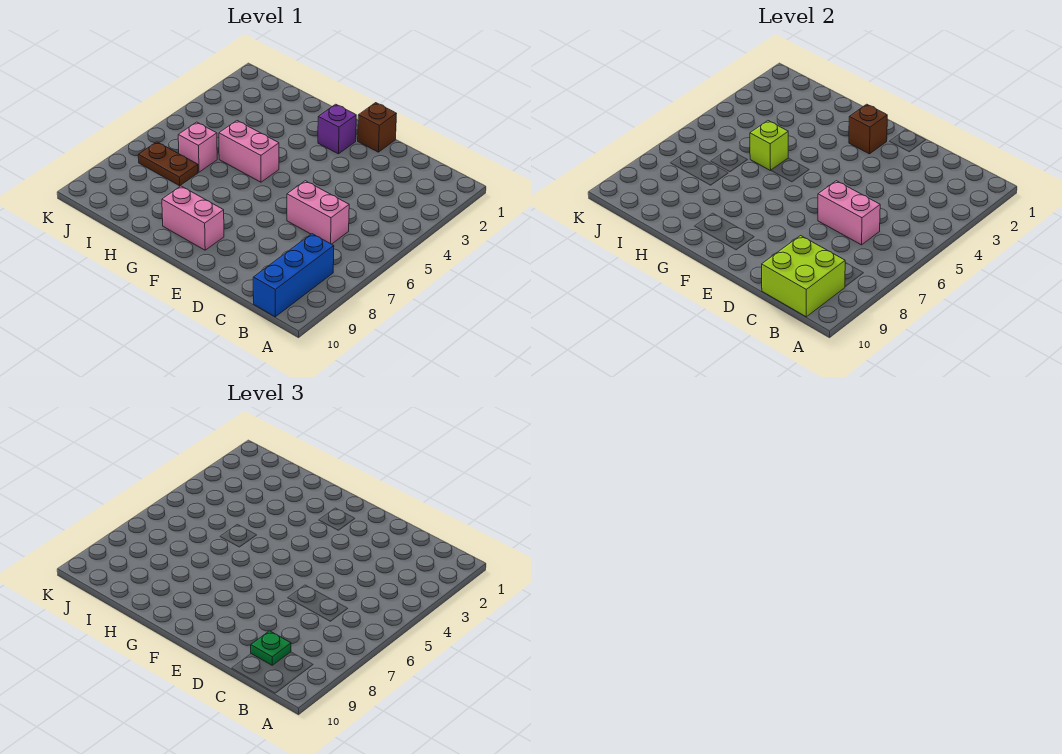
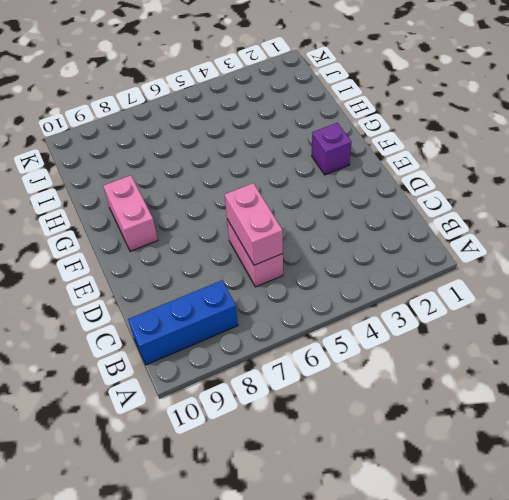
none -> brown 1x1 brick [358,103,397,152]
none -> pink 1x2 brick [219,121,279,182]
none -> pink 1x1 brick [178,122,217,172]

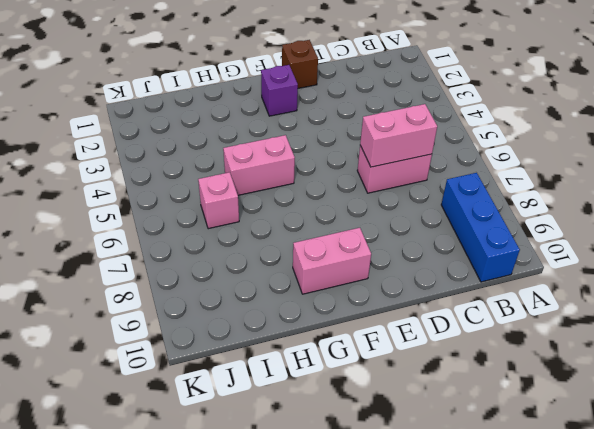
none -> brown 1x2 plate [138,142,198,186]
none -> lime 2x2 brick [762,236,845,317]
none -> brown 1x1 brick [849,104,887,154]

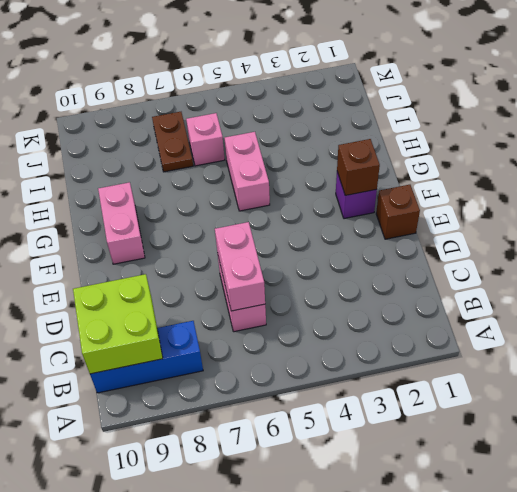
none -> lime 1x1 brick [750,121,788,171]
none -> green 1x1 plate [251,631,291,665]

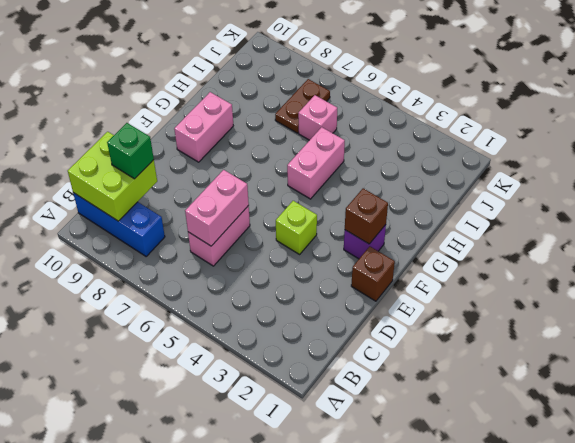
green 1x1 brick [107,123,154,179] -> green 1x1 plate [251,631,291,665]
lime 1x1 brick [276,201,317,254] -> lime 1x1 brick moved to [750,121,788,171]

